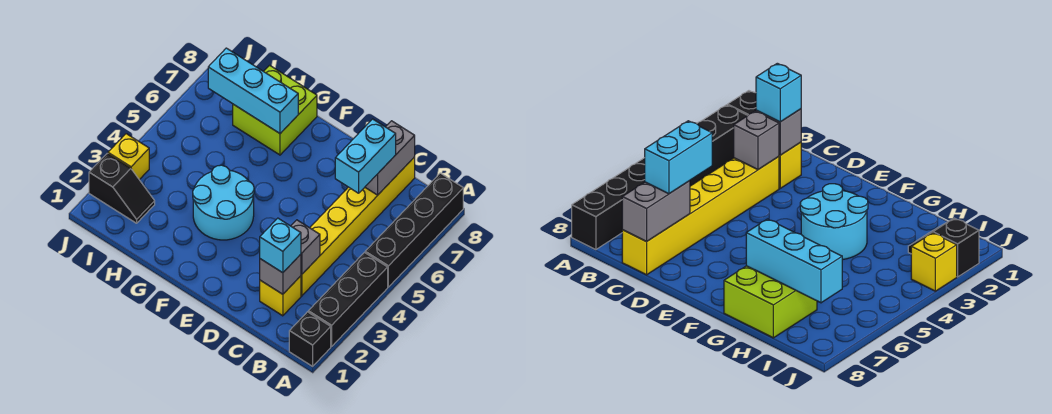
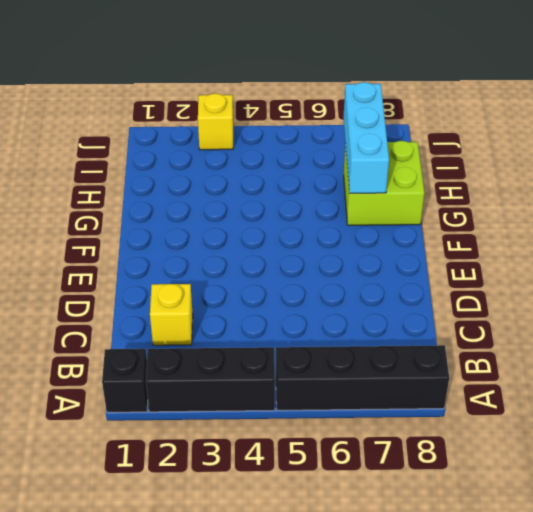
none -> yellow 1x6 brick [301,157,415,296]
none -> cyan 2x2 round brick [193,165,254,240]
none -> black 1x2 slope [89,154,155,223]

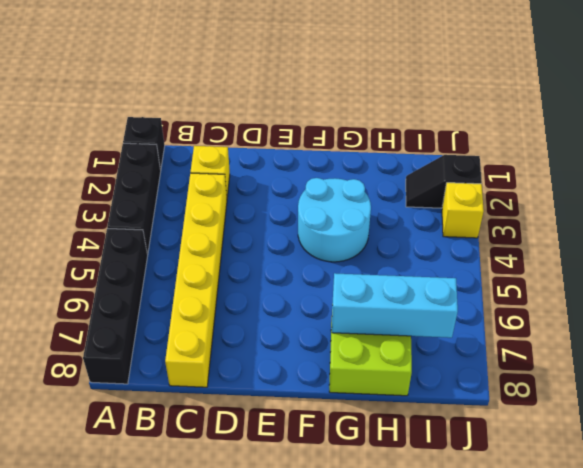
none -> grey 1x1 brick [260,254,301,294]
none -> grey 1x1 brick [291,220,320,275]
none -> grey 1x2 brick [365,121,415,195]

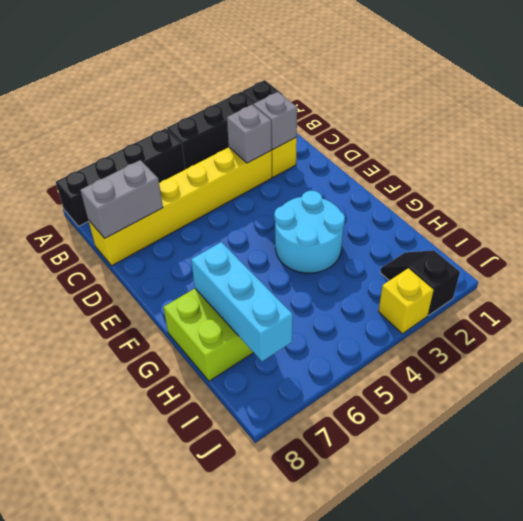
none -> cyan 1x1 brick [260,218,301,273]
none -> cyan 1x2 brick [335,119,396,193]

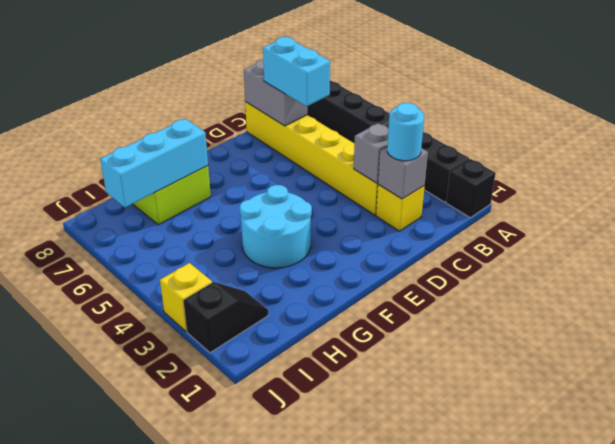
cyan 1x1 round brick [387,103,424,161] -> cyan 1x1 brick [260,218,301,273]

